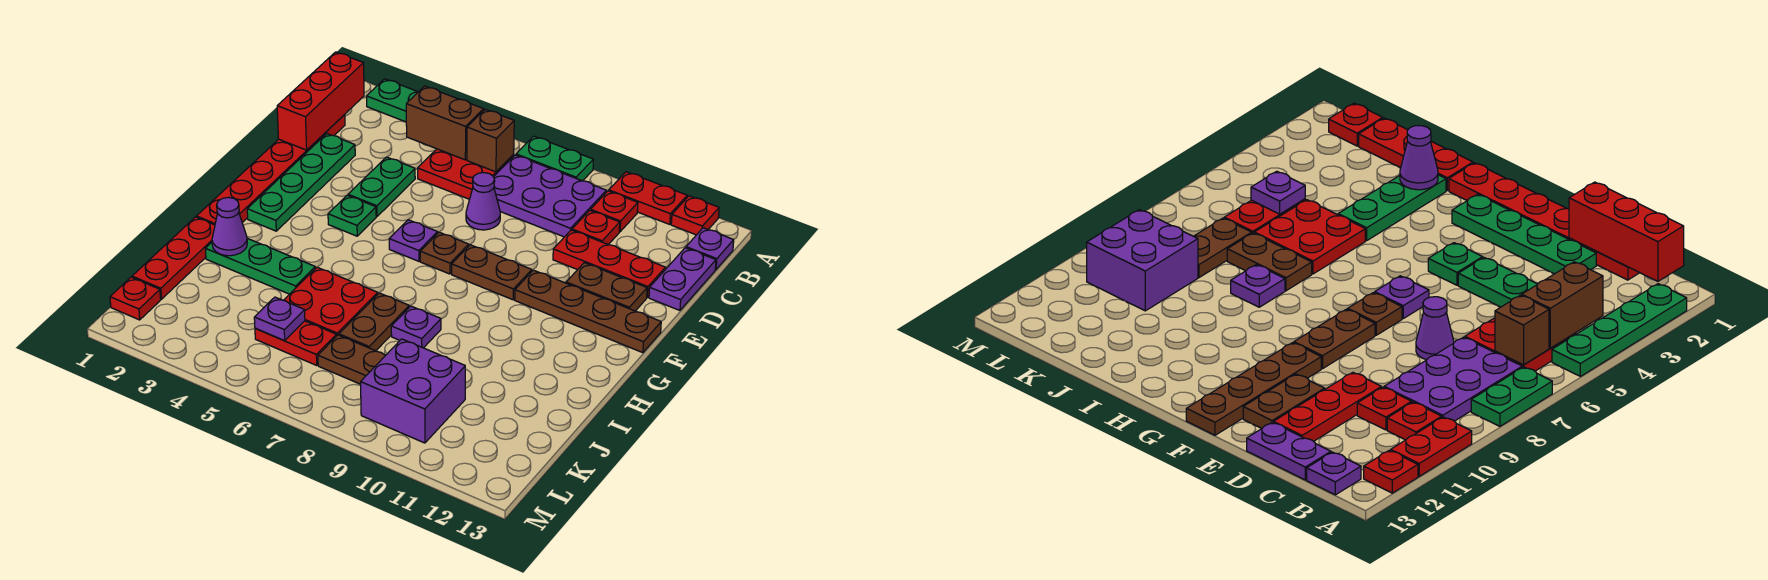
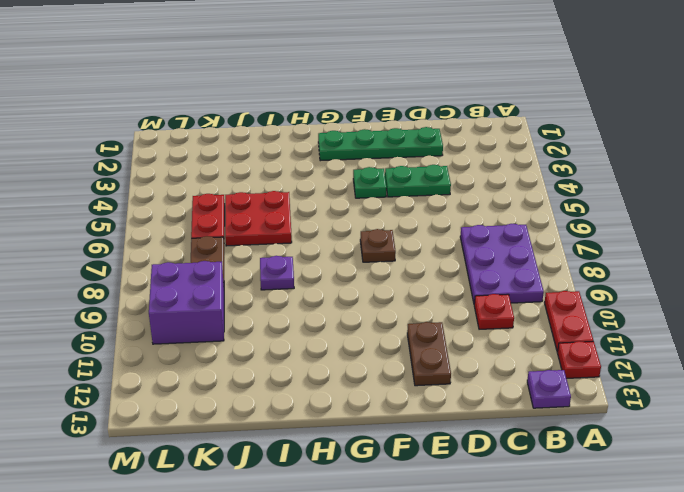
none -> green 1x4 plate [366,79,418,122]
none -> green 1x2 plate [516,136,593,181]
none -> red 2x2 plate [417,149,514,199]
none -> red 1x1 plate [591,191,638,232]

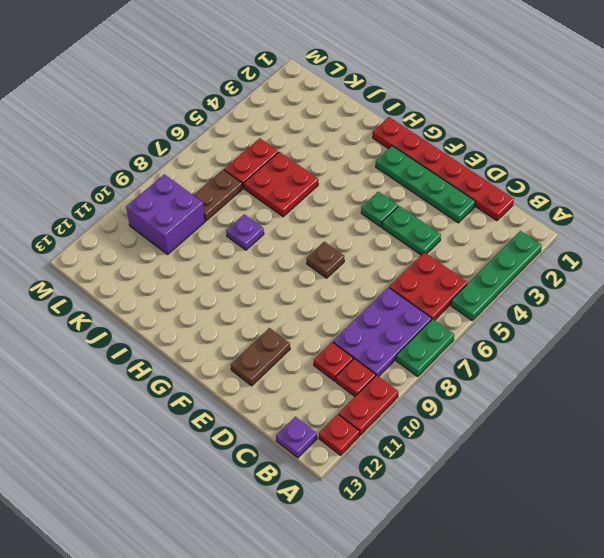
none -> purple 1x2 plate [649,248,716,310]
none -> purple 1x1 cone [466,173,500,230]
none -> red 1x3 plate [553,230,665,297]
none -> purple 1x1 plate [389,220,438,261]

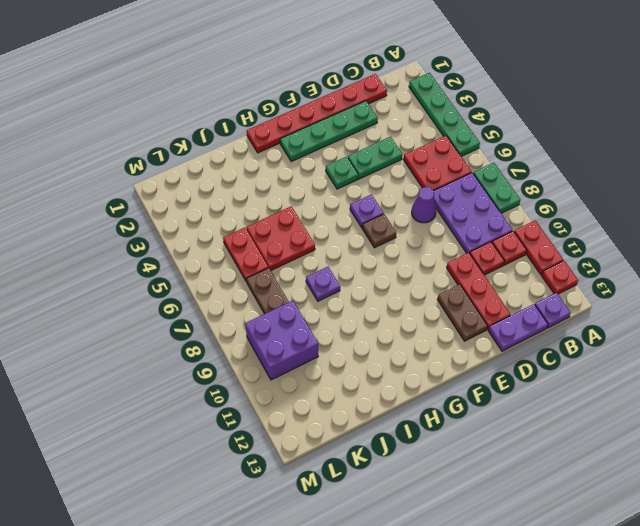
none -> brown 1x2 plate [452,245,532,300]
none -> brown 1x4 plate [515,270,661,353]
none -> red 1x3 plate [132,217,215,299]
none -> green 1x3 plate [205,238,316,294]

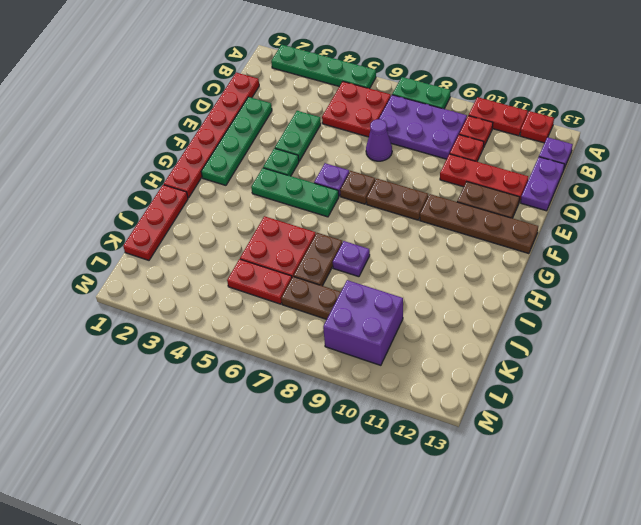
green 1x3 plate [251,168,339,217] -> green 1x3 plate moved to [205,238,316,294]
none -> red 1x1 plate [110,277,161,320]
none -> red 1x3 brick [277,52,364,150]
none -> brown 1x2 brick [406,86,484,160]
none -> brown 1x1 brick [467,109,514,172]

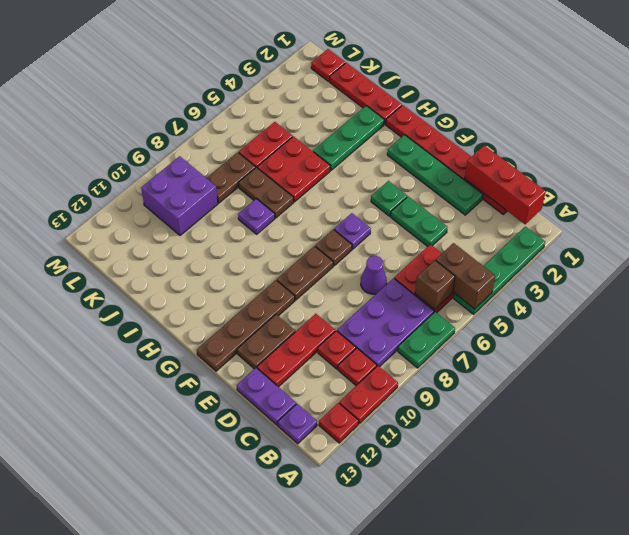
brown 1x2 brick [436,243,495,309] -> brown 1x2 brick turned to [406,86,484,160]
none -> purple 1x1 cone [212,197,247,256]
none -> purple 1x1 plate [254,297,305,341]

